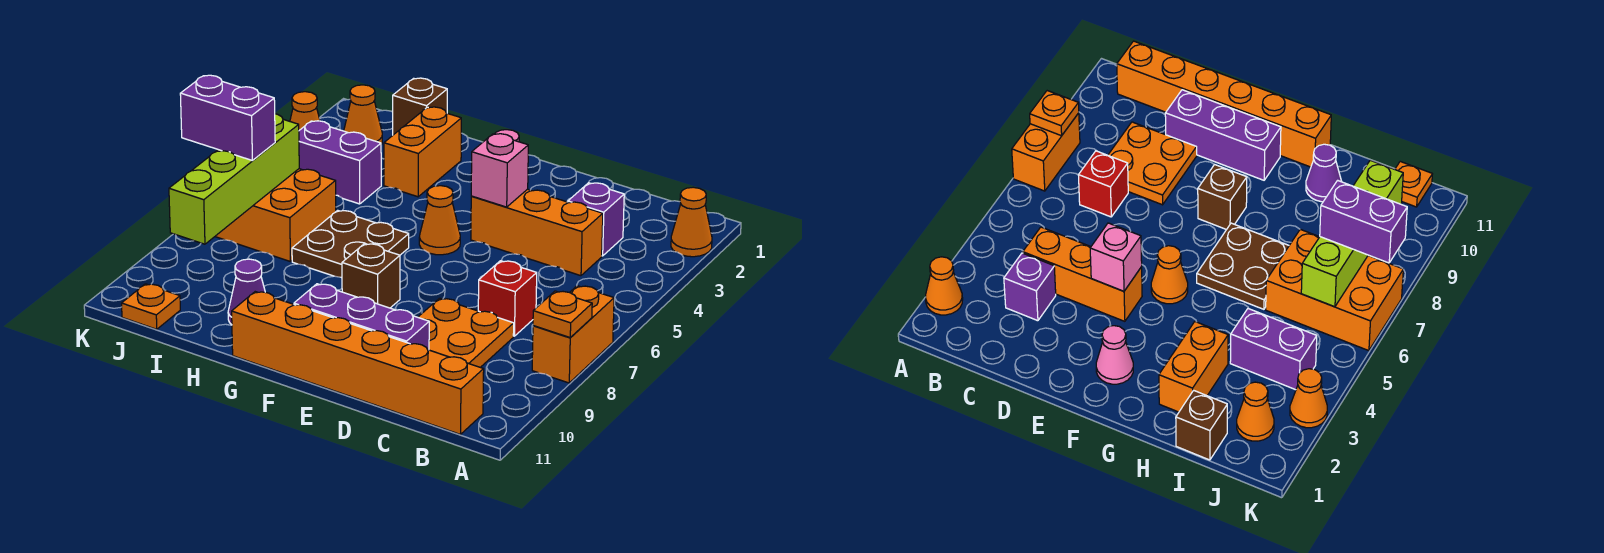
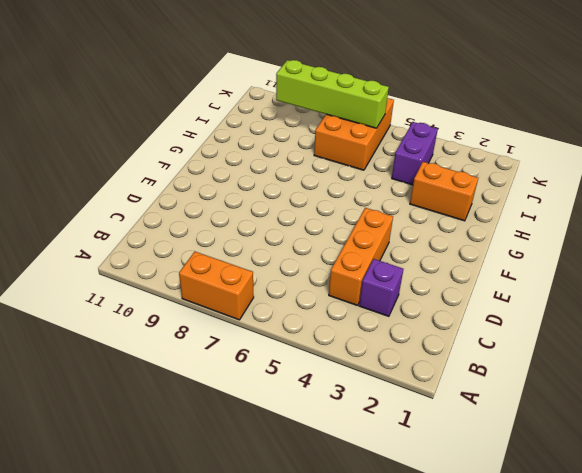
none -> orange 1x1 cone [671,187,712,257]
none -> orange 1x6 brick [232,292,484,434]
none -> red 1x1 brick [478,261,537,336]

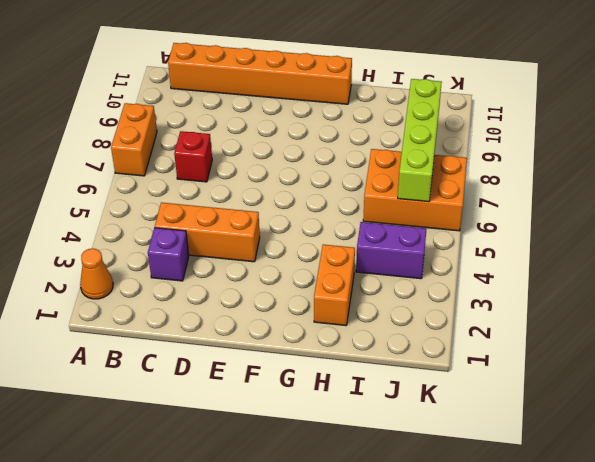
none -> orange 2x2 plate [418,298,514,367]
none -> purple 1x3 brick [294,284,429,350]
none -> pink 1x1 cone [1096,326,1133,384]

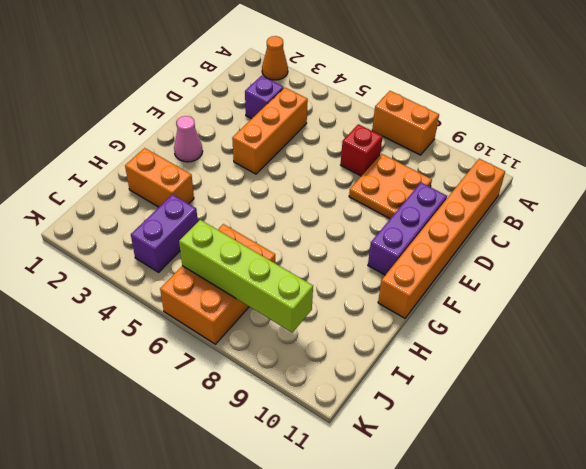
none -> orange 1x1 cone [419,186,460,255]
none -> brown 1x1 brick [342,244,400,308]
none -> brown 2x2 plate [292,210,409,278]

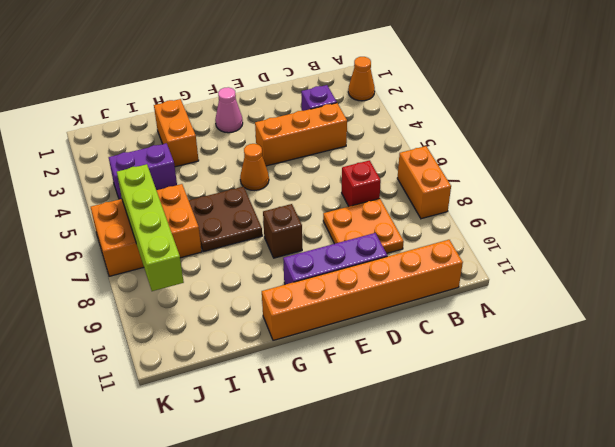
none -> purple 1x1 cone [228,259,265,325]
none -> brown 1x1 brick [393,78,447,135]
none -> orange 1x1 cone [344,85,382,145]

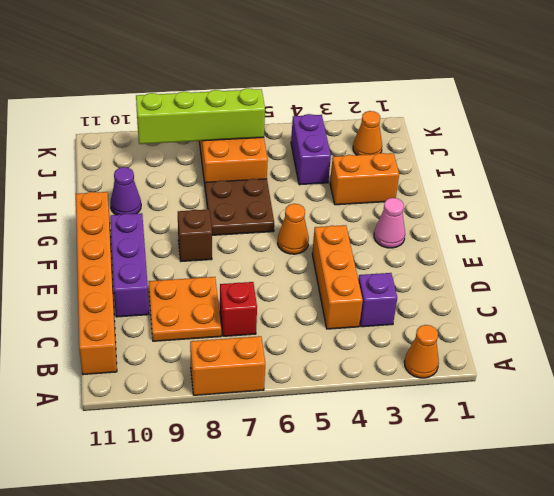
none -> brown 1x1 brick [393,78,447,135]
none -> orange 1x1 plate [122,284,180,329]
none -> orange 1x1 cone [290,92,320,130]

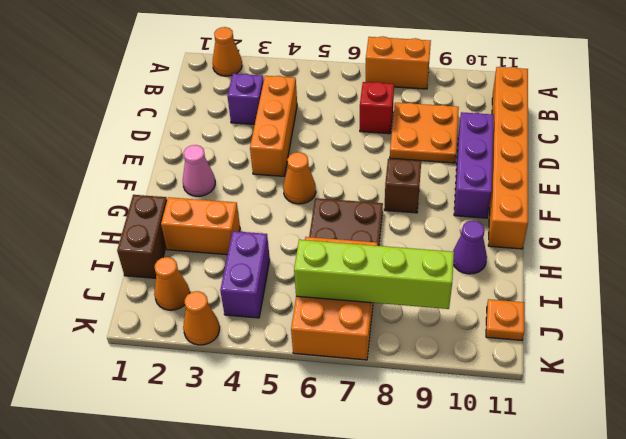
brown 1x2 brick [117,195,167,278] -> brown 1x1 brick [393,78,447,135]
none -> orange 1x1 plate [533,291,592,338]
none -> pink 1x1 brick [471,134,528,207]
none -> purple 1x2 brick [180,75,275,161]

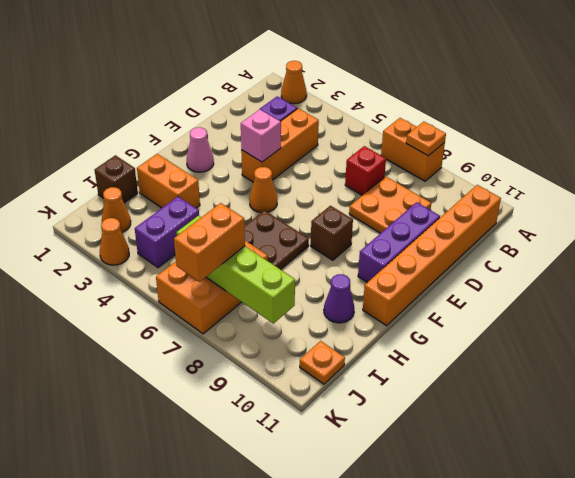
orange 1x2 brick [174,203,245,282] -> purple 1x2 brick [180,75,275,161]

